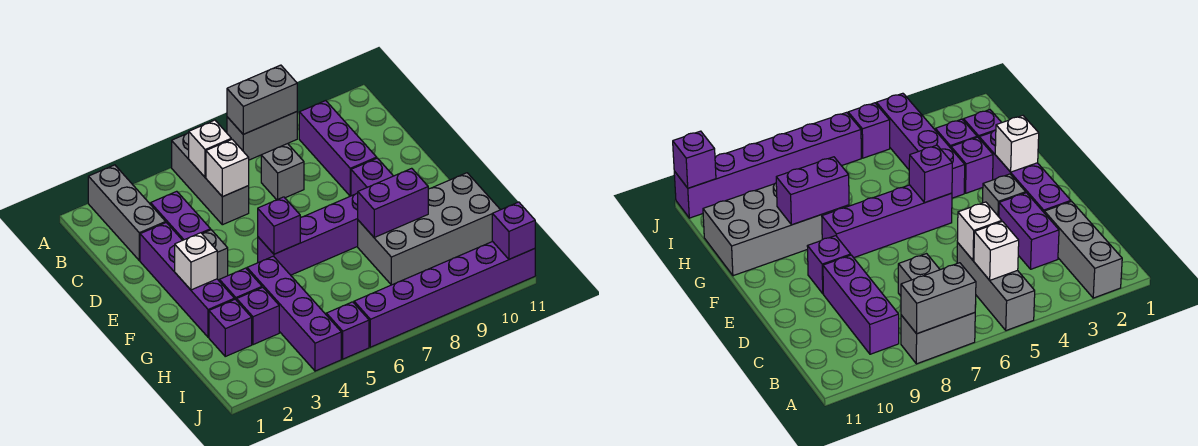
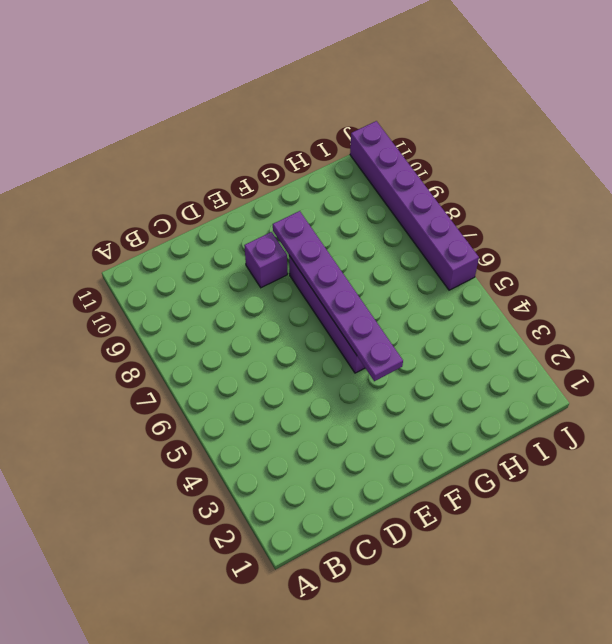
purple 1x6 plate [273,211,403,381] -> purple 1x1 brick [258,197,300,254]
none -> grey 1x3 brick [88,165,166,260]
none -> grey 1x3 brick [172,133,249,225]
none -> grey 1x2 brick [227,112,297,160]

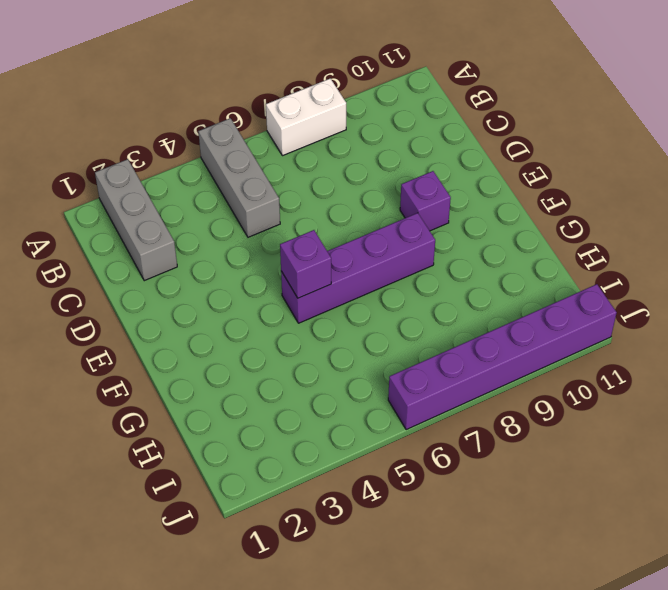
white 1x2 brick [266,79,346,156] -> grey 1x2 brick [227,112,297,160]
none -> purple 1x3 brick [299,101,377,196]
none -> purple 1x2 brick [150,191,211,240]
none -> grey 1x1 brick [261,144,304,200]

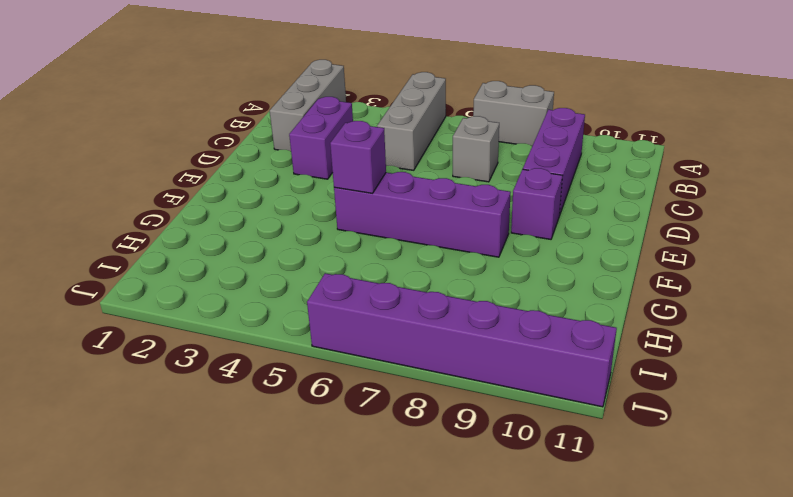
none -> purple 1x4 brick [140,223,234,337]
none -> grey 1x1 brick [202,230,228,280]
none -> purple 1x1 brick [219,268,262,300]

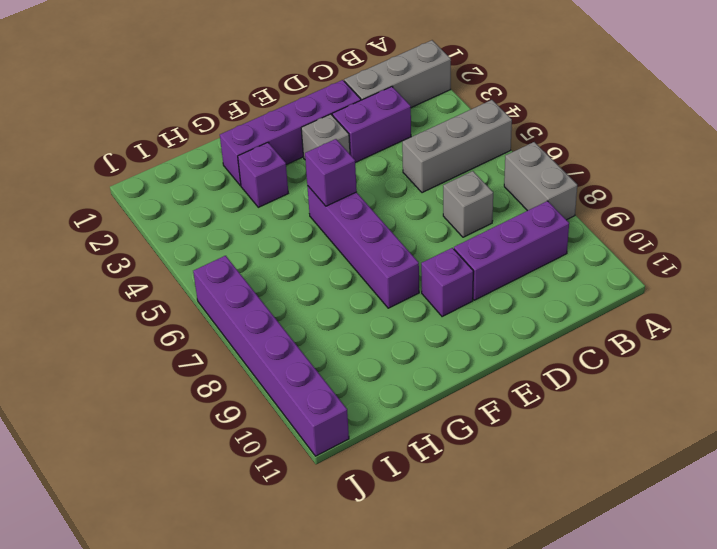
none -> purple 1x4 brick [247,256,341,371]
none -> grey 2x4 brick [358,173,500,285]
none -> purple 1x1 brick [209,299,252,356]

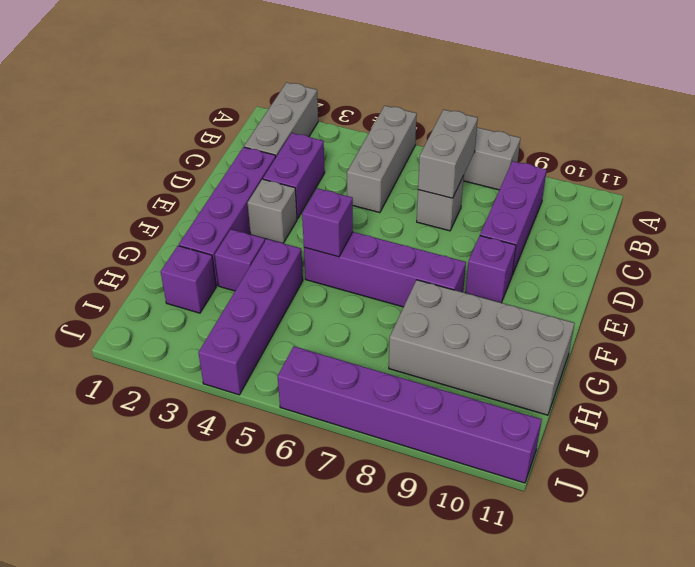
grey 1x2 brick [418,110,478,198] -> grey 1x2 brick turned to [227,65,297,134]
none -> purple 1x1 brick [237,287,279,345]
none -> purple 1x1 brick [326,302,369,359]
none -> white 1x1 brick [189,120,231,177]

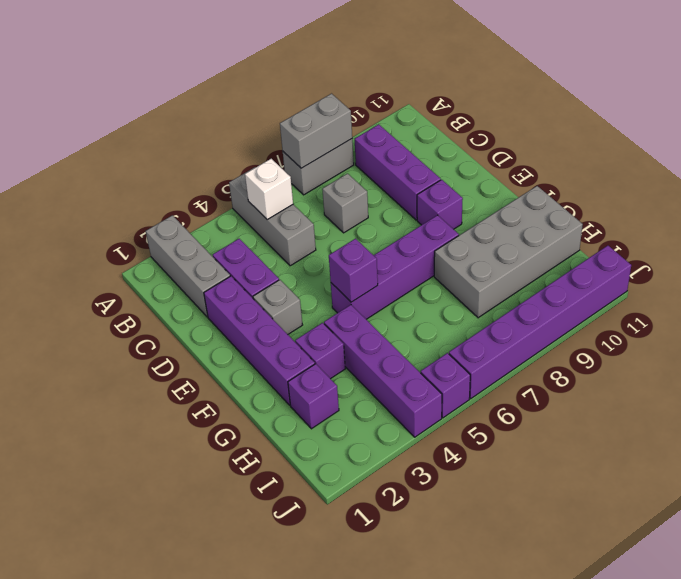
none -> purple 1x1 brick [237,287,279,345]
none -> white 1x1 brick [206,139,249,197]
none -> white 1x1 brick [175,233,217,290]

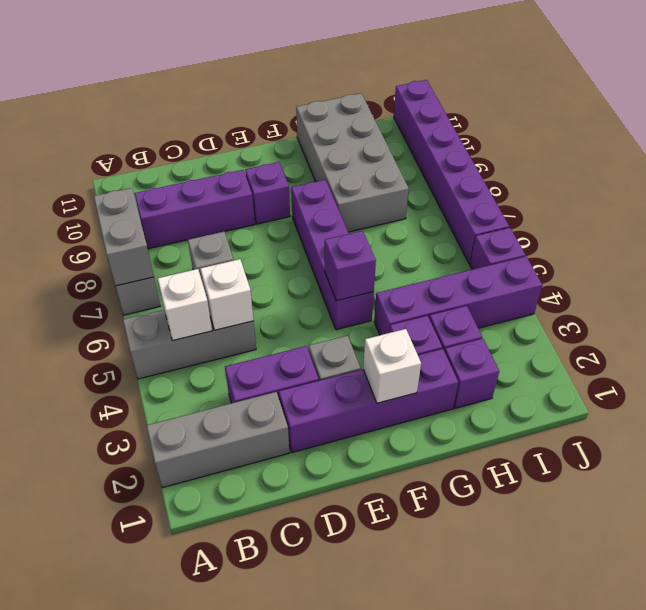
none -> purple 1x2 brick [358,168,428,237]
none -> purple 1x1 brick [492,202,535,259]

